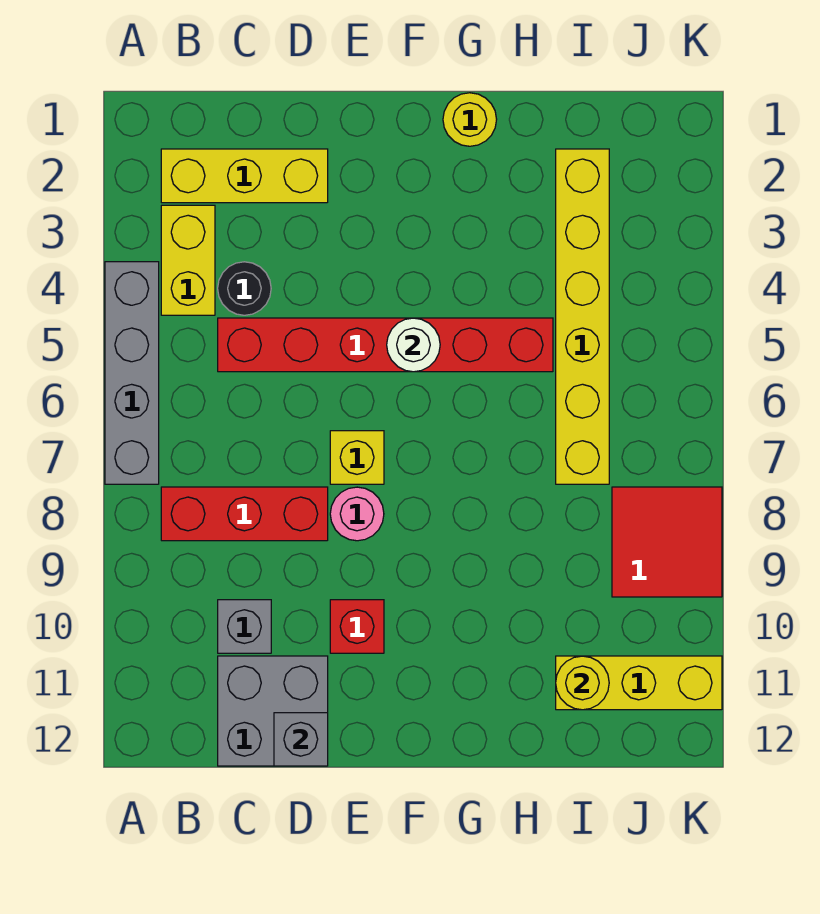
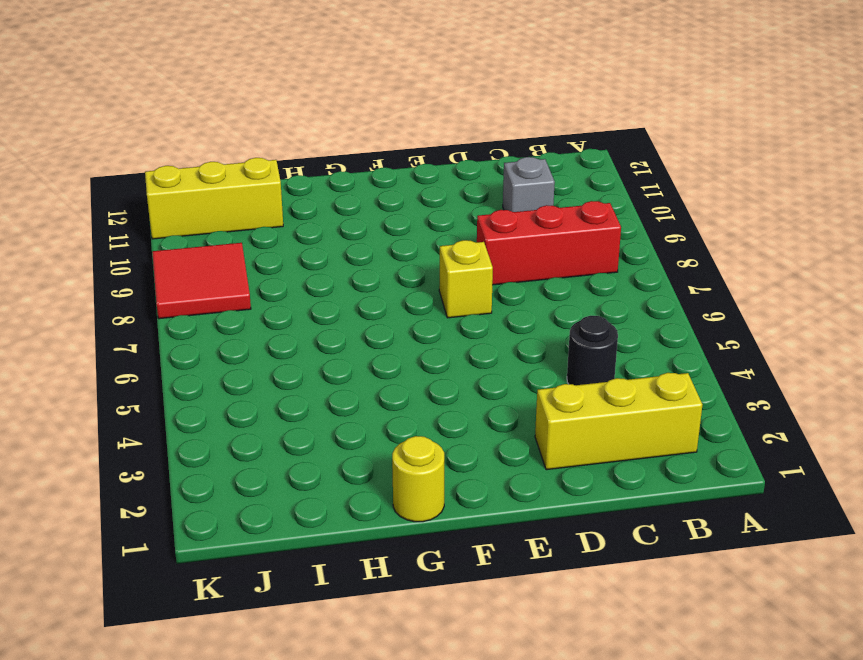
none -> grey 1x4 brick [105,262,159,484]
none -> yellow 1x2 brick [161,205,215,315]
none -> red 1x6 brick [218,318,553,372]

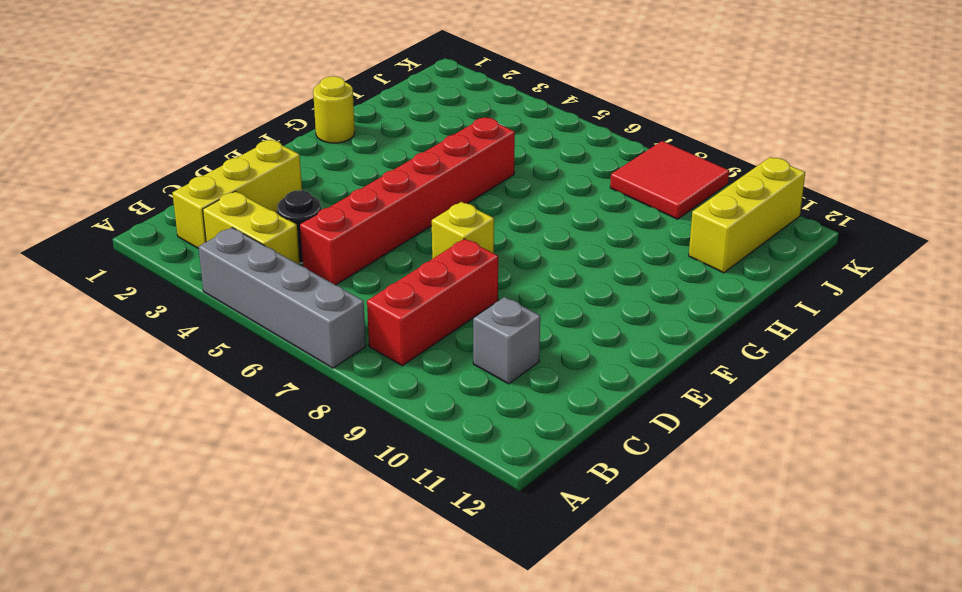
none -> grey 2x2 brick [218,656,328,766]
none -> pink 1x1 round brick [330,487,384,541]
none -> red 1x1 brick [330,600,384,653]

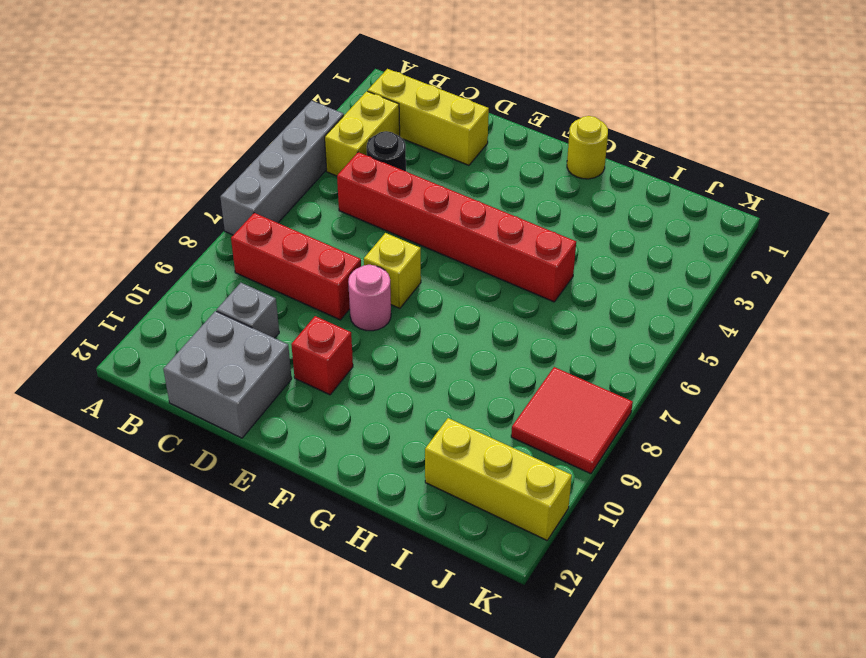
none -> yellow 1x6 brick [556,149,609,484]
none -> grey 1x1 brick [274,713,328,766]
none -> white 1x1 round brick [387,318,440,372]

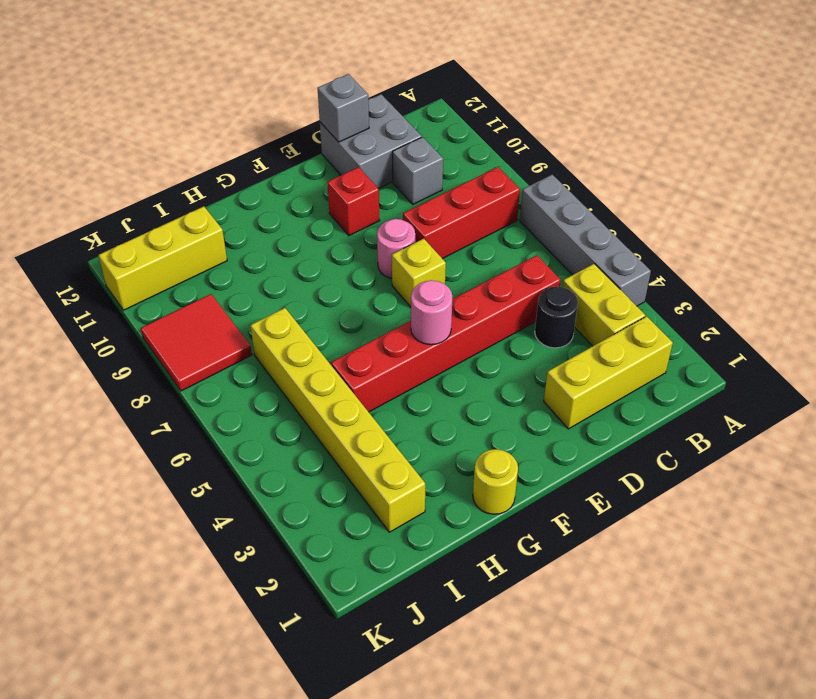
pink 1x1 round brick [411,280,452,345] -> white 1x1 round brick [387,318,440,372]
none -> yellow 1x1 round brick [556,656,609,710]

